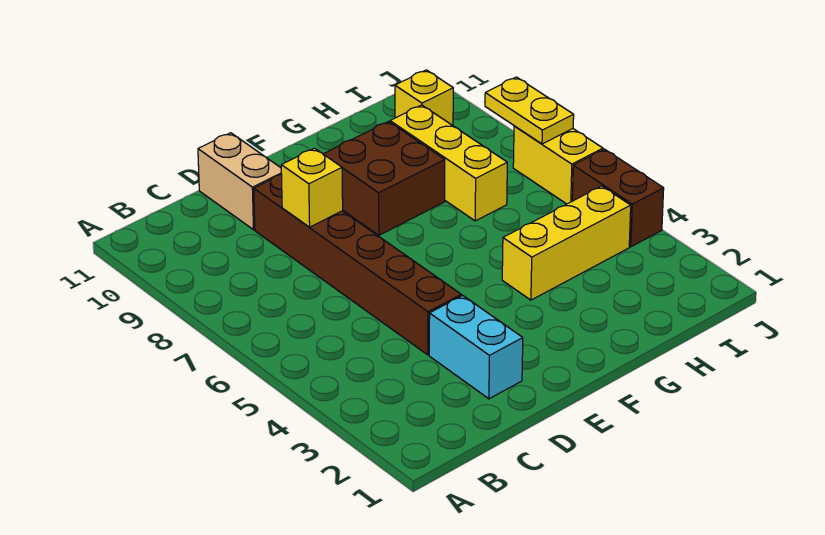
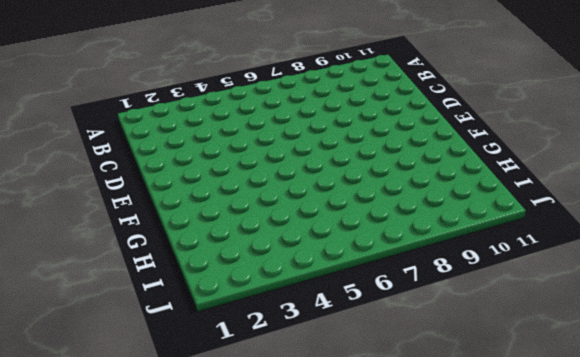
none -> cyan 1x2 brick [429,296,523,399]
none -> brown 1x6 brick [254,174,461,355]

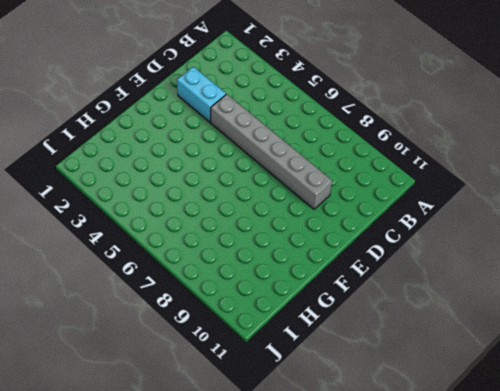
grey 1x6 brick [211,94,332,209] -> brown 1x6 brick [254,174,461,355]
none -> tan 1x2 brick [198,133,281,230]
none -> brown 2x2 brick [324,122,445,235]

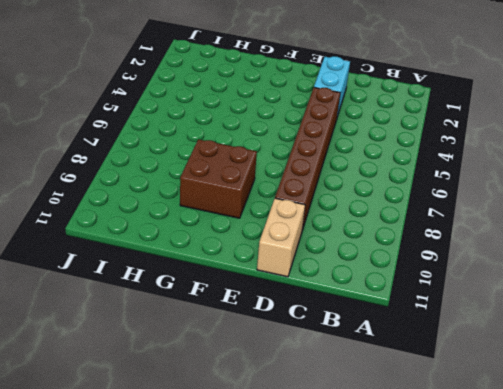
none -> yellow 1x3 brick [502,186,631,300]
none -> yellow 1x3 brick [390,105,507,221]

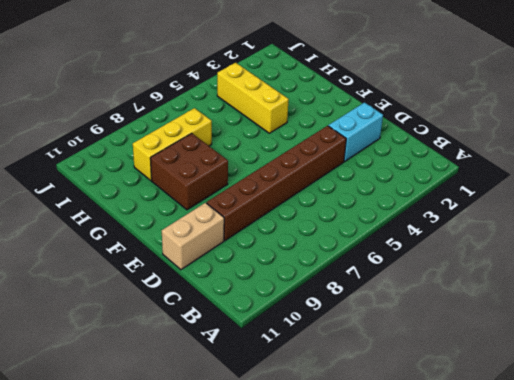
none -> yellow 1x1 brick [395,70,453,126]
none -> brown 1x2 brick [572,149,664,247]

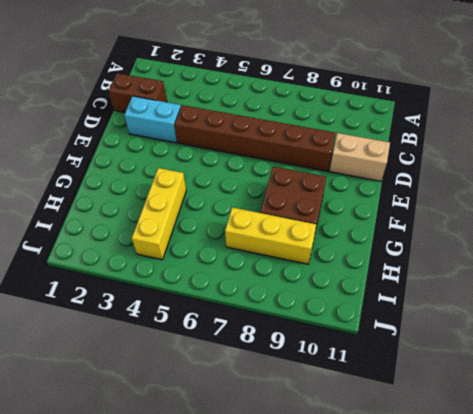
brown 1x2 brick [109,73,167,112] -> brown 1x2 brick moved to [572,149,664,247]
none -> yellow 1x1 brick [395,70,453,126]
none -> yellow 1x2 brick [513,126,603,204]

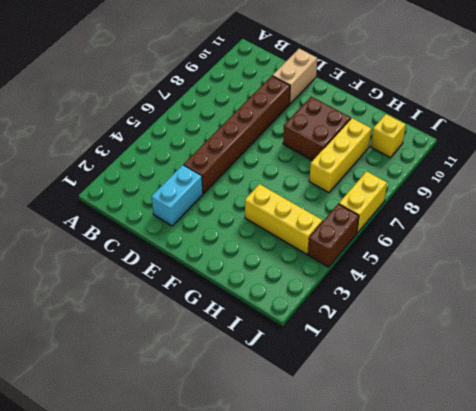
none -> yellow 1x1 brick [281,148,343,227]
none -> yellow 1x2 plate [485,77,574,144]

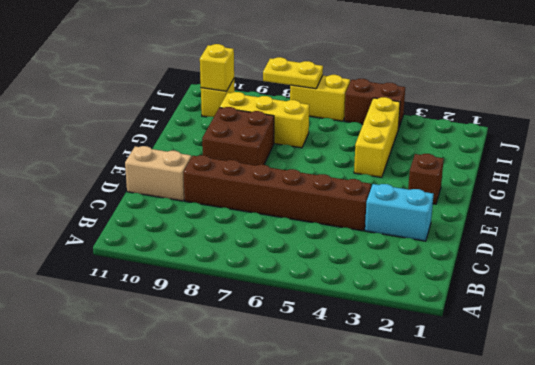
brown 1x1 brick [408,154,444,204] -> none
yellow 1x1 brick [200,44,234,91] -> yellow 1x1 brick moved to [281,148,343,227]

